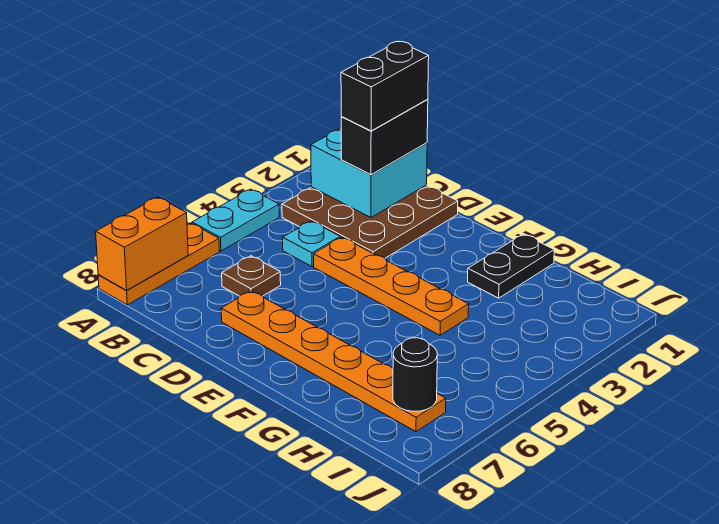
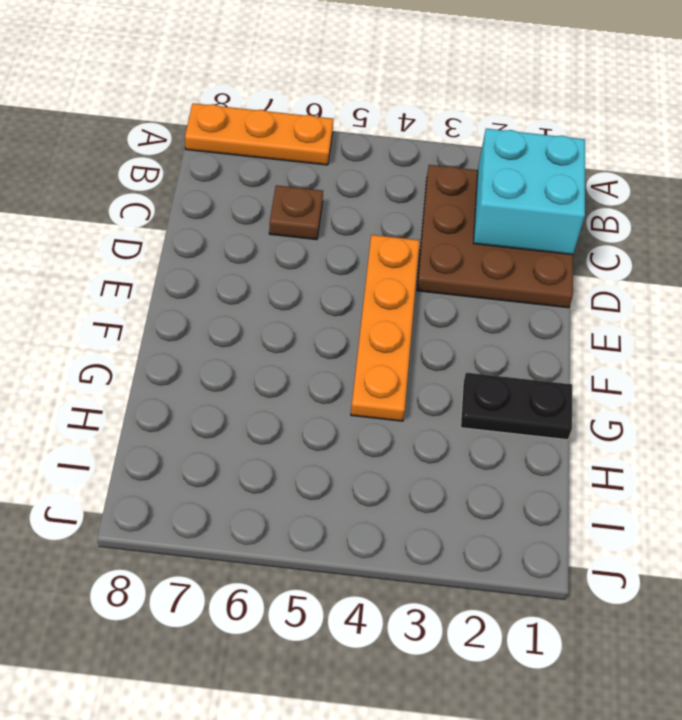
none -> cyan 1x2 plate [192,189,279,251]
none -> cyan 1x1 plate [283,221,340,267]
none -> orange 1x6 plate [221,291,446,432]

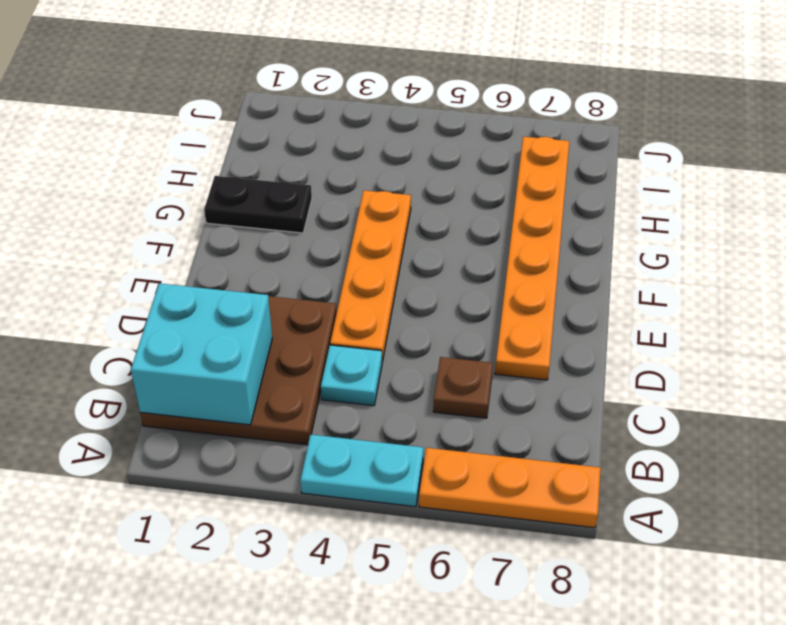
none -> orange 1x2 brick [96,197,188,291]
none -> black 1x1 round brick [393,338,437,411]
none -> black 1x2 brick [341,99,428,175]

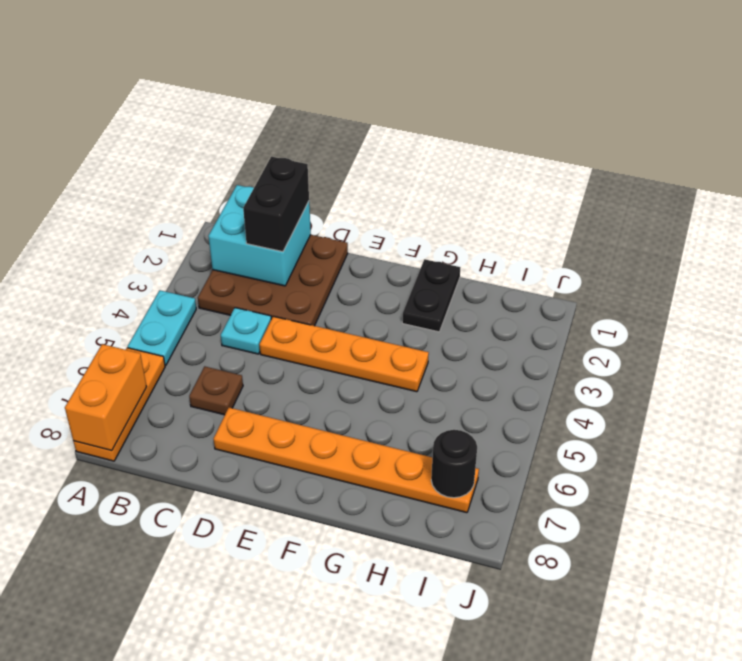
none -> black 1x2 brick [341,41,429,131]

